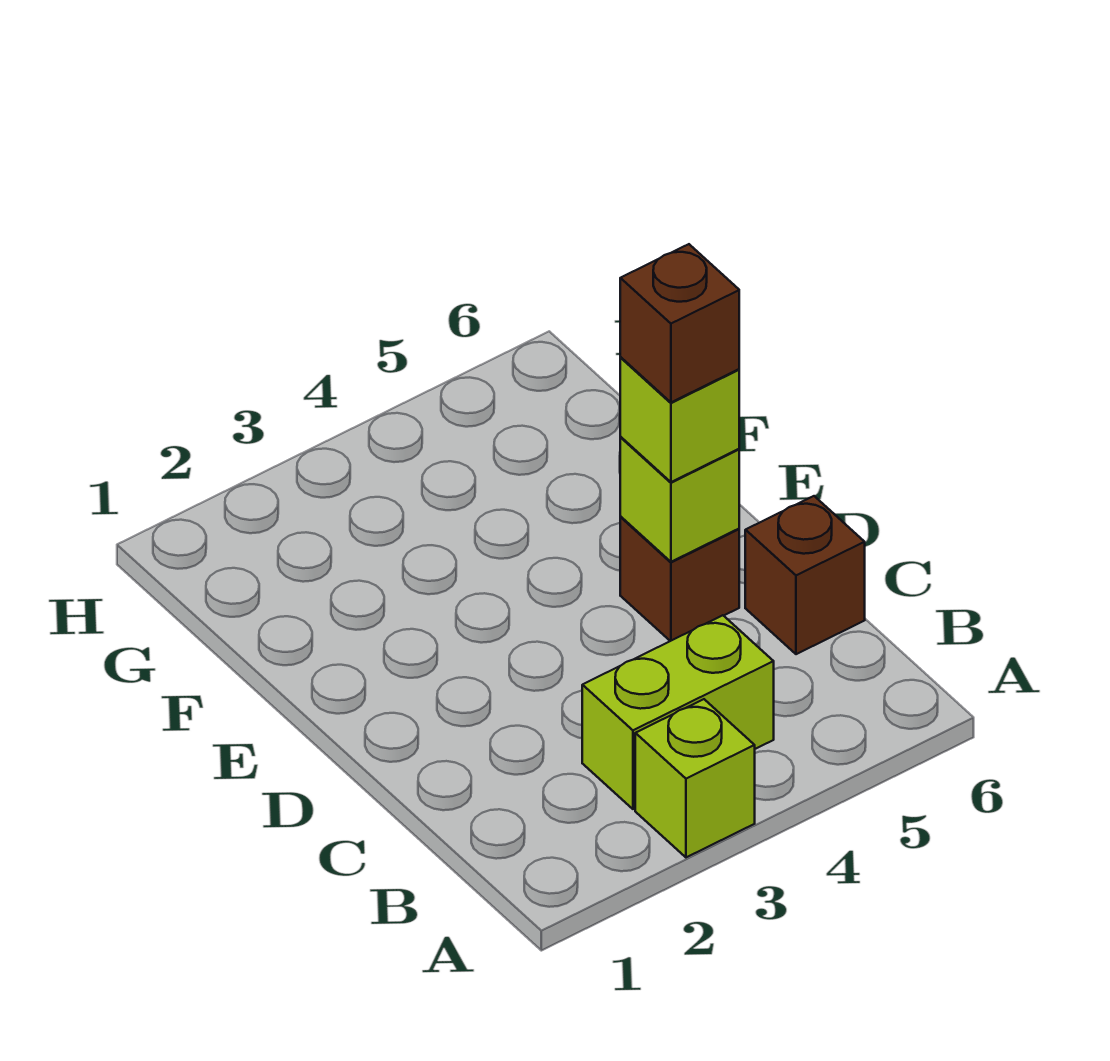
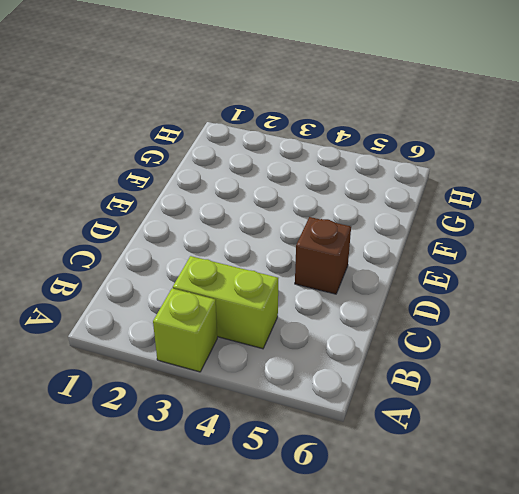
none -> brown 1x1 brick [745,496,865,654]
none -> lime 1x1 brick [620,437,739,562]

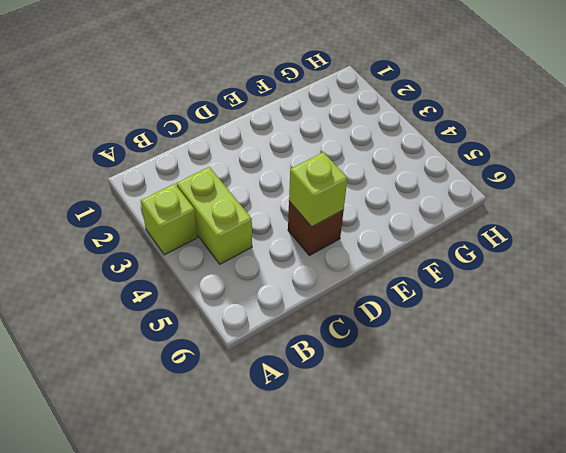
none -> brown 1x1 brick [745,496,865,654]
none -> lime 1x1 brick [620,358,739,482]

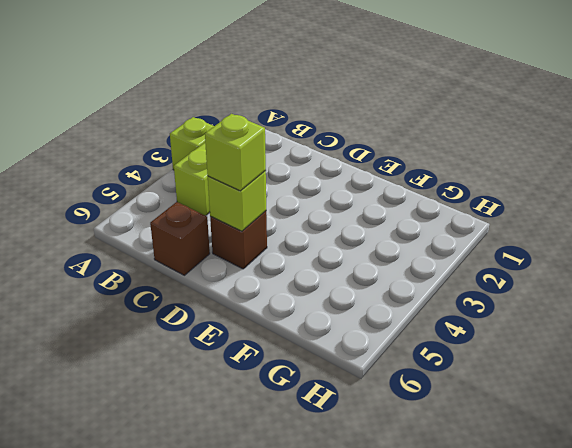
none -> brown 1x1 brick [620,244,739,402]

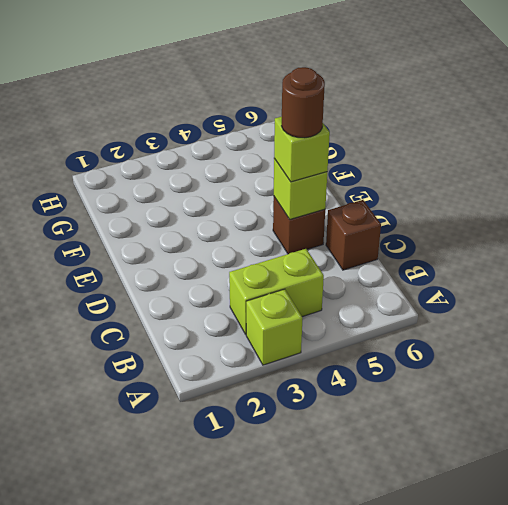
brown 1x1 round brick [282,67,325,138] -> brown 1x1 brick [620,244,739,402]

